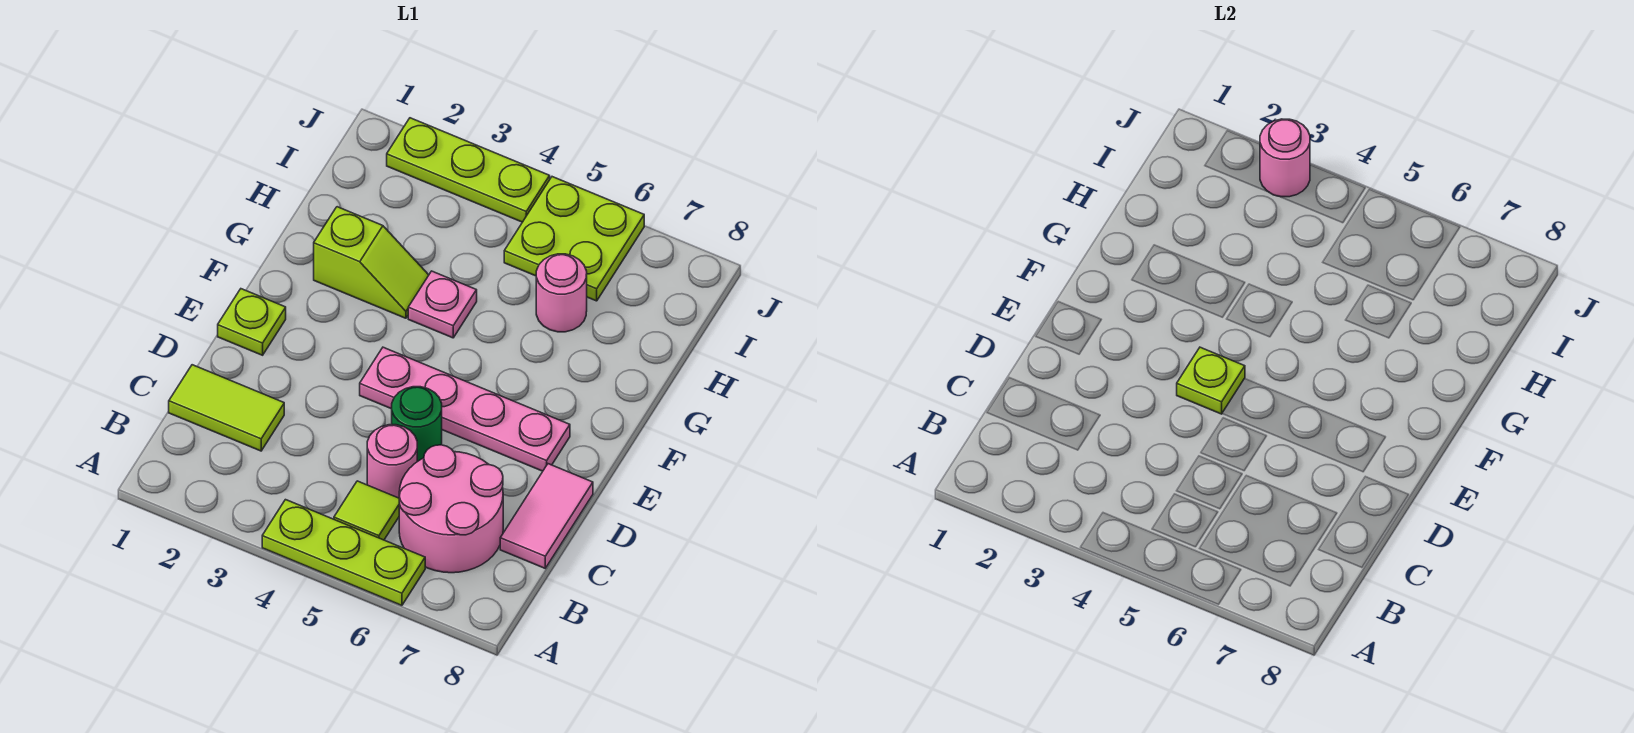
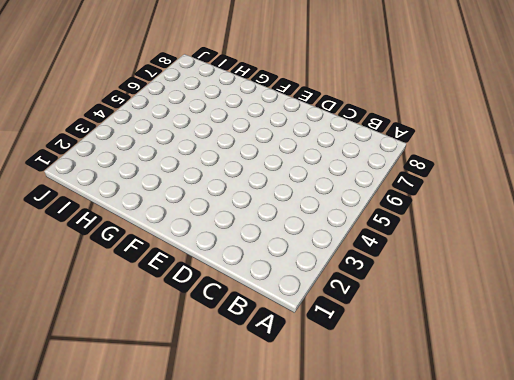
none -> lime 1x3 plate [262,500,425,605]
none -> lime 1x1 tile [334,481,399,540]
none -> pink 2x2 round brick [399,445,503,573]

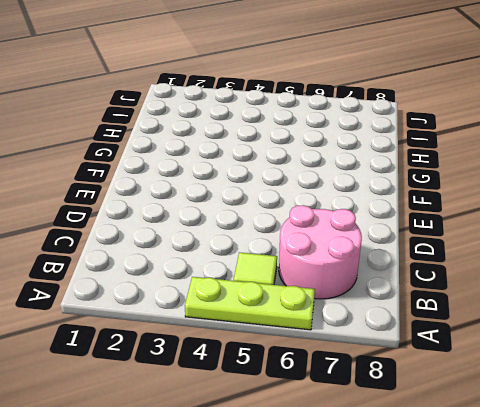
none -> lime 1x2 tile [169,365,284,451]
none -> pink 1x1 round brick [367,425,417,498]
none -> pink 1x2 tile [500,464,593,568]

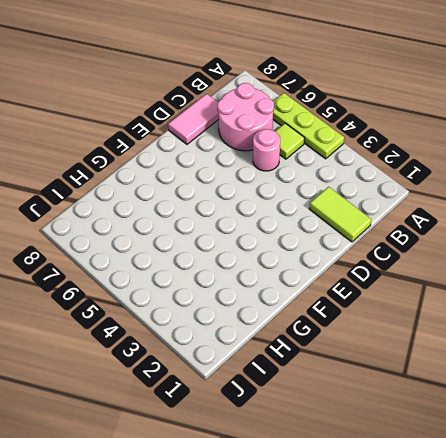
none -> green 1x1 round brick [392,387,442,462]
none -> lime 1x1 plate [218,289,286,355]
none -> pink 1x4 plate [360,347,570,471]

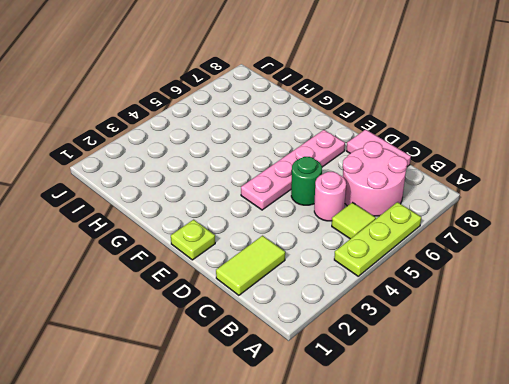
none -> lime 1x2 slope [314,207,429,318]
none -> pink 1x1 plate [408,271,477,338]
none -> pink 1x1 round brick [536,254,587,332]

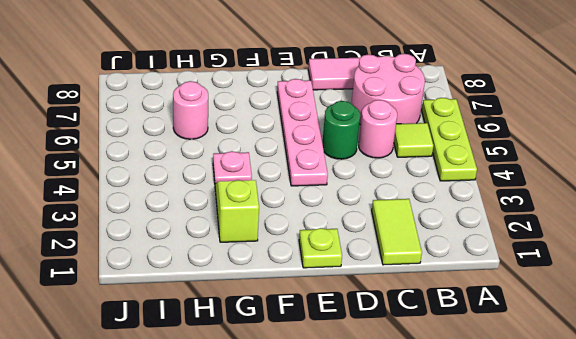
none -> lime 2x2 plate [504,177,644,301]
none -> lime 1x3 plate [387,118,550,222]
none -> lime 1x1 plate [1177,347,1245,414]

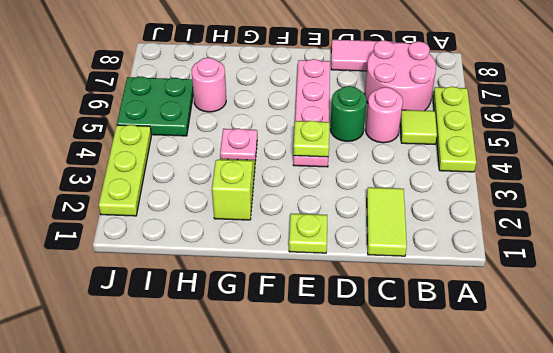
green 2x2 plate [117,76,193,136] -> lime 2x2 plate [504,177,644,301]
none -> pink 1x1 round brick [1260,119,1310,197]

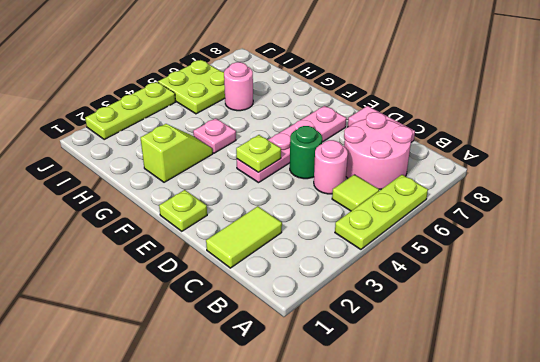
none -> pink 1x1 round brick [1260,119,1310,197]

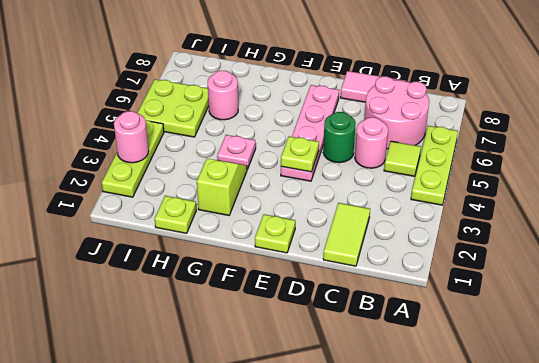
lime 1x1 plate [155,196,196,233] -> none

